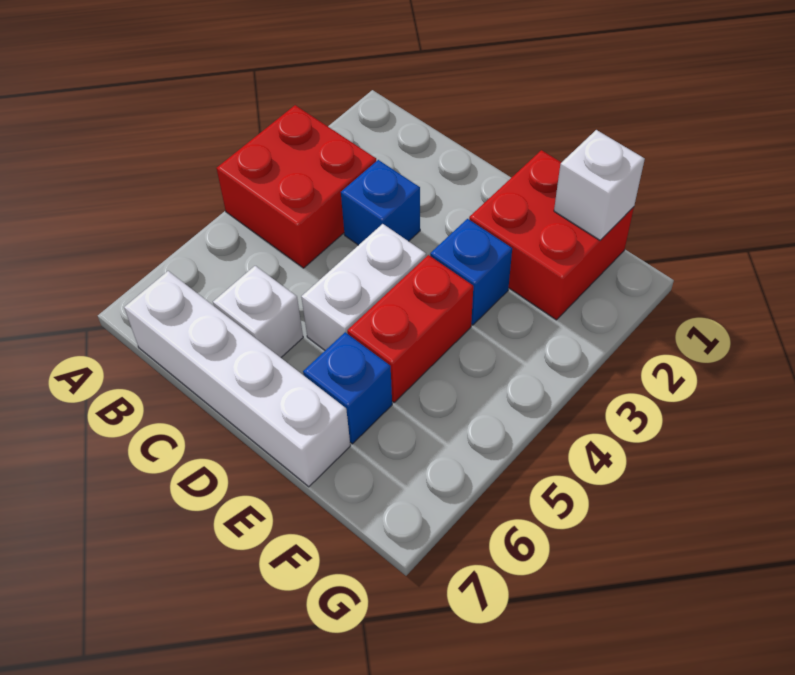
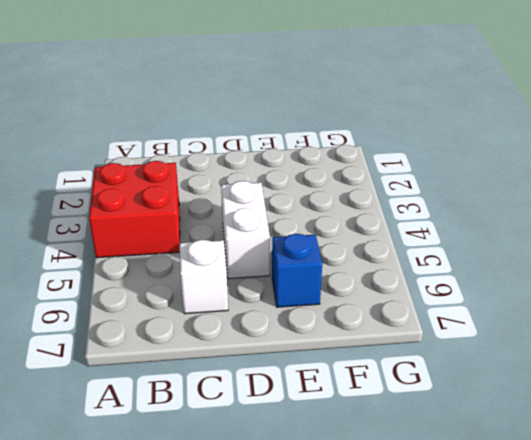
none -> white 1x4 brick [124,271,350,487]
none -> blue 1x1 brick [341,160,420,245]

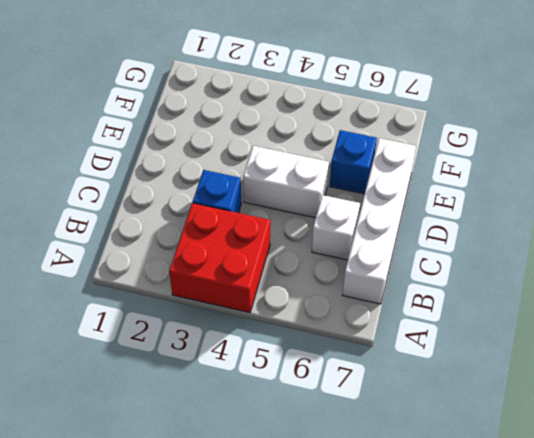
none -> red 2x2 brick [469,150,634,320]
none -> blue 1x1 brick [430,219,512,325]

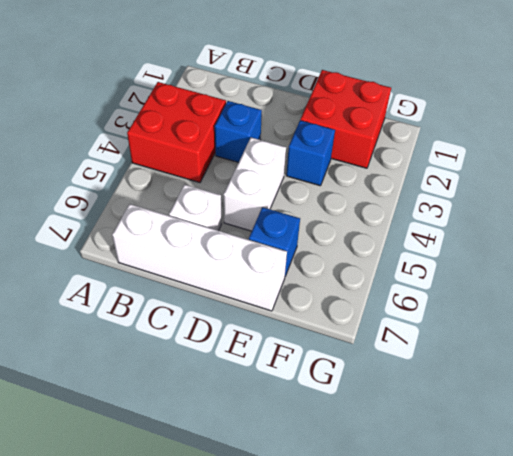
none -> red 1x2 brick [347,255,473,402]
none -> white 1x1 brick [554,130,645,240]

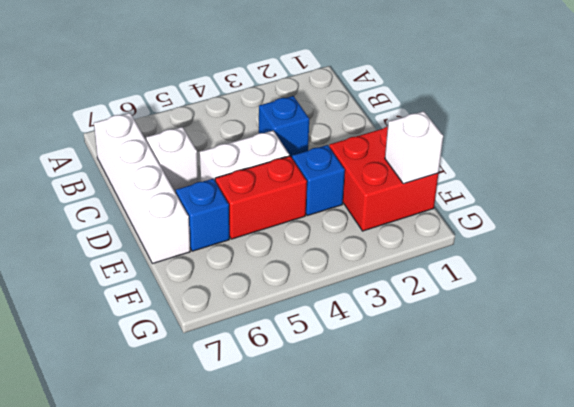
none -> red 2x2 brick [216,105,376,268]

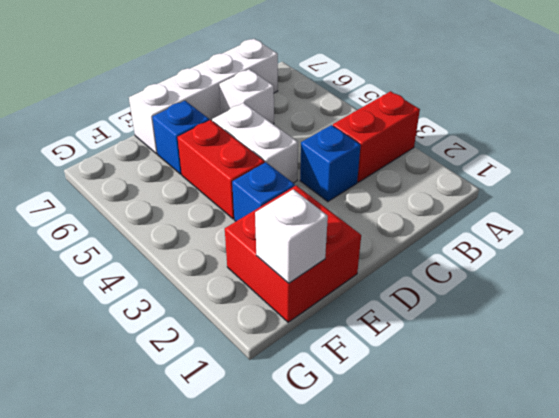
red 1x2 brick [333,91,420,182] -> red 2x2 brick [216,105,376,268]

